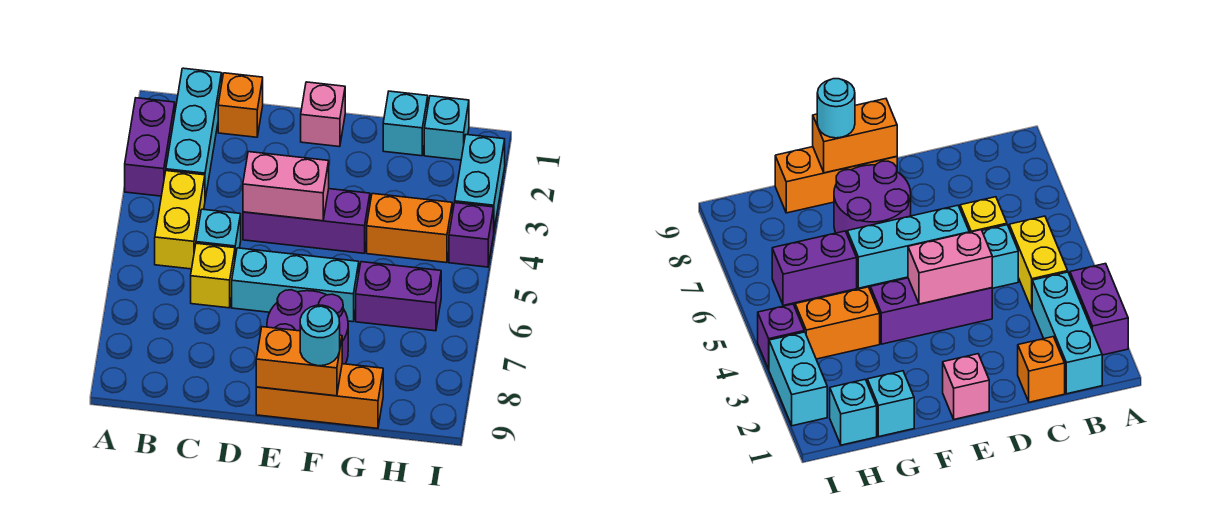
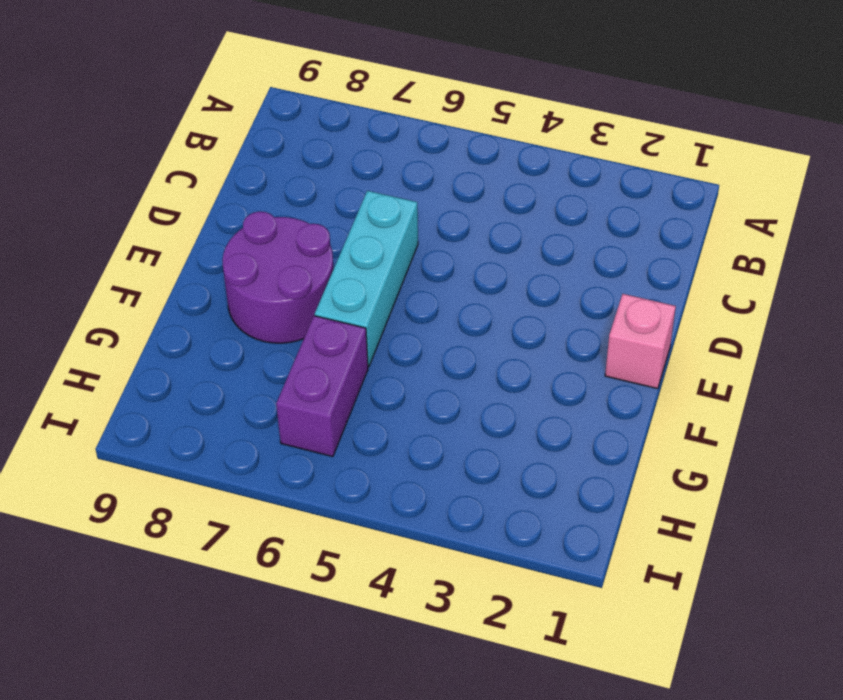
none -> purple 1x2 brick [125,98,175,196]
none -> cyan 1x3 brick [166,68,222,199]
none -> yellow 1x2 brick [155,171,205,269]

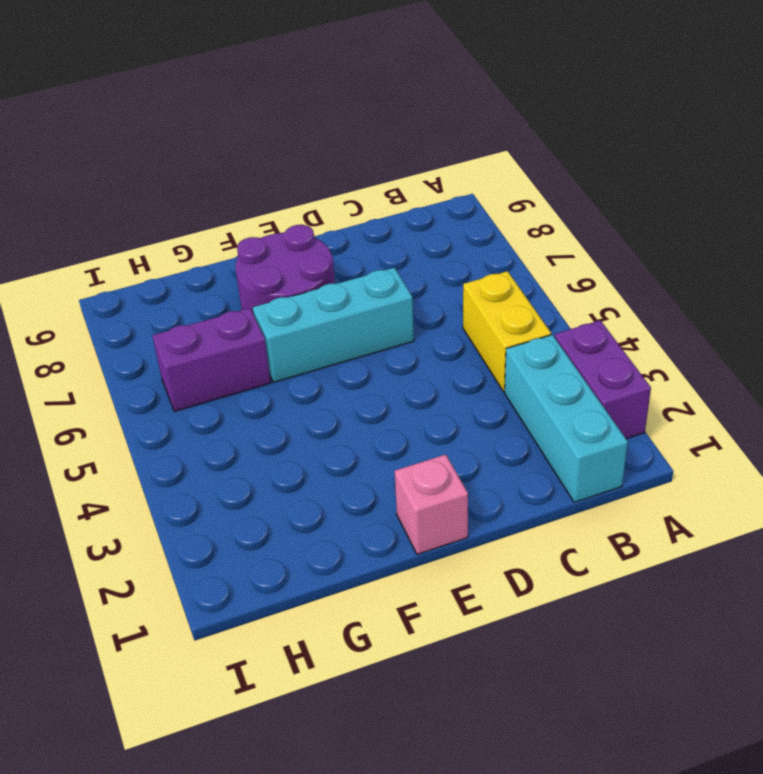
none -> orange 1x1 brick [218,73,263,137]
none -> cyan 1x1 brick [196,209,241,257]
none -> yellow 1x1 brick [191,243,235,308]

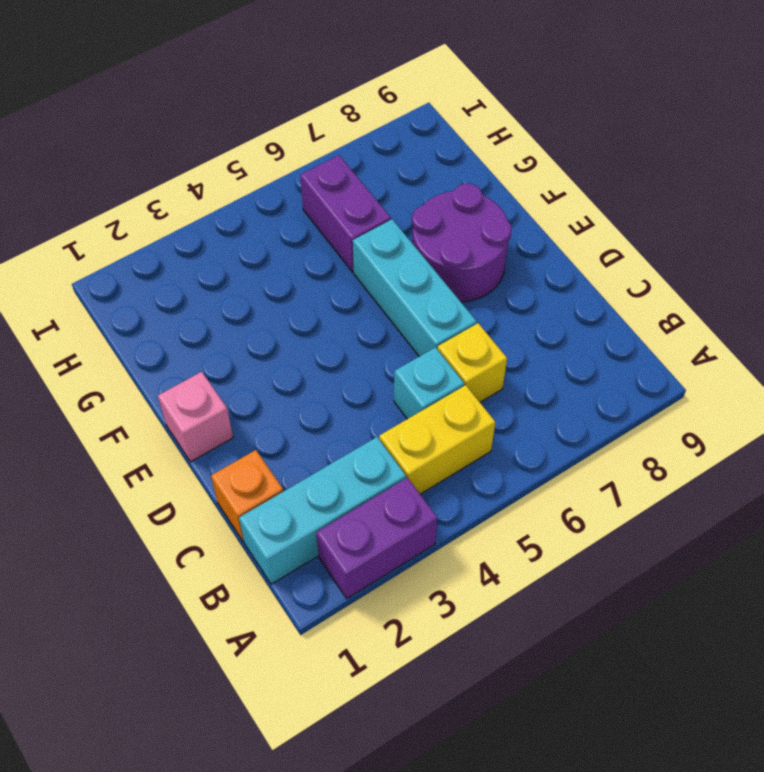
none -> purple 1x3 brick [243,189,370,253]
none -> orange 1x3 brick [256,364,383,428]
none -> cyan 1x1 brick [383,91,428,156]

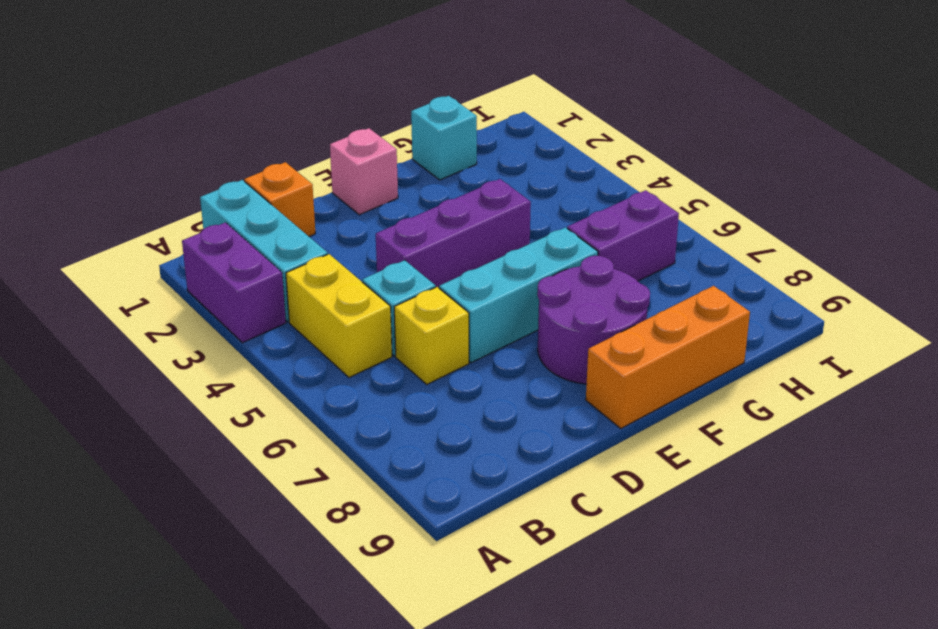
none -> orange 1x2 brick [367,194,452,263]
none -> cyan 1x1 brick [424,96,469,160]
none -> cyan 1x2 brick [455,135,505,229]

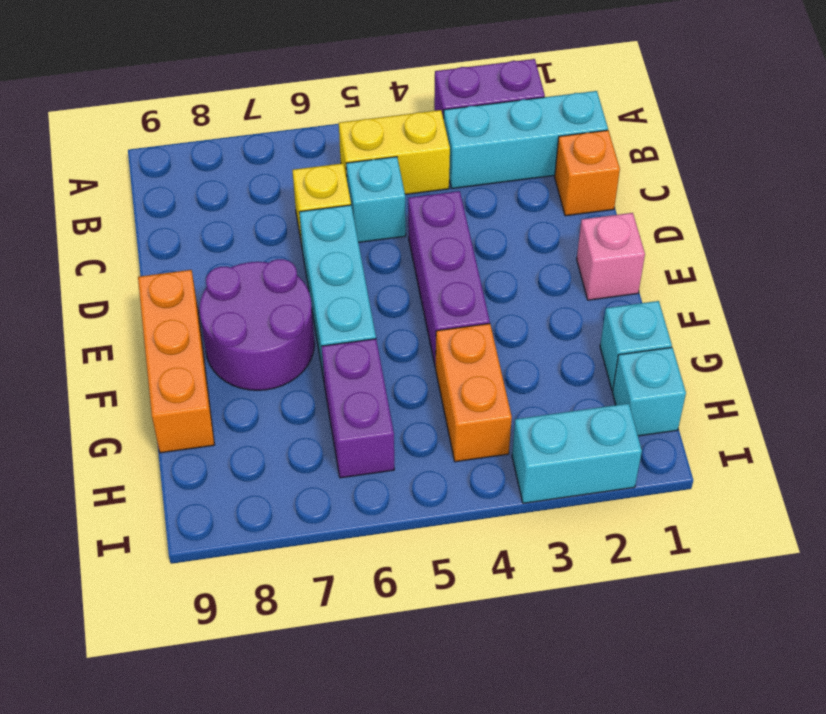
none -> purple 1x1 brick [449,203,494,267]
none -> pink 1x2 brick [243,152,329,221]
none -> orange 1x2 brick [256,327,342,396]

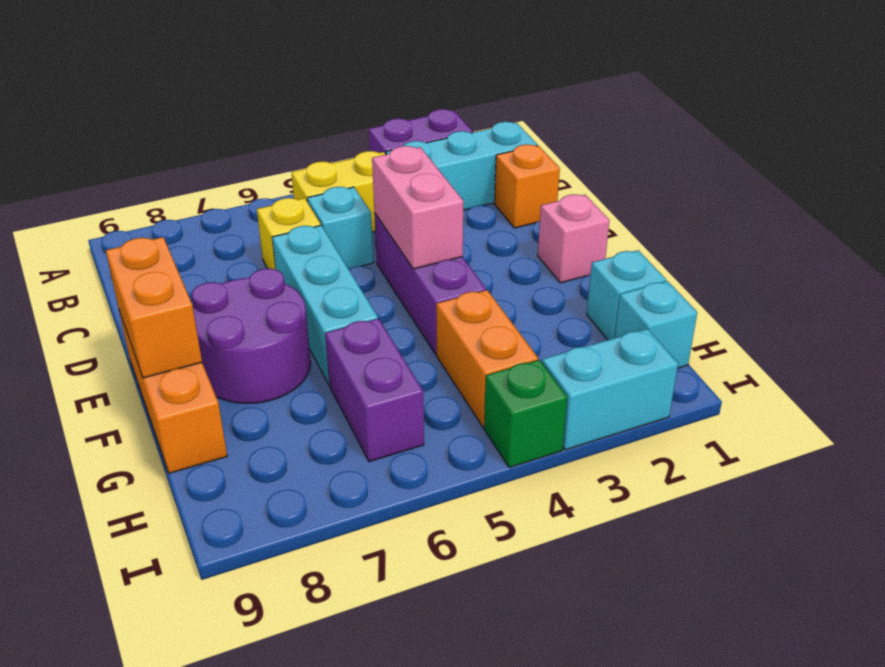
green 1x1 brick [484,360,567,468] -> purple 1x1 brick [449,203,494,267]
none -> cyan 1x1 round brick [300,305,340,366]

